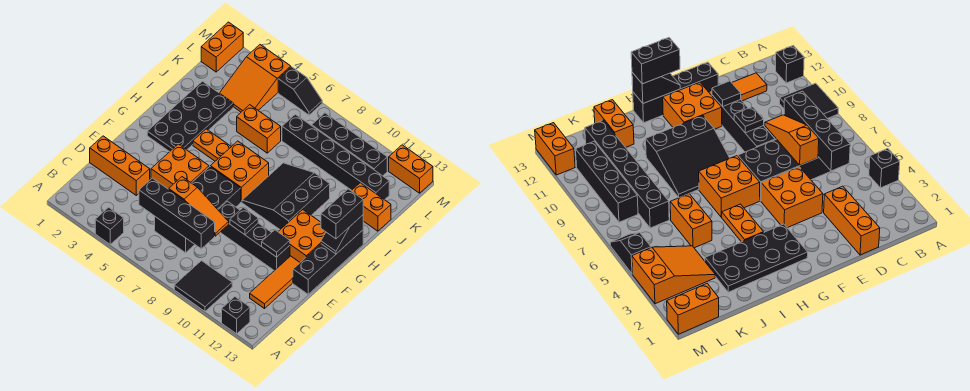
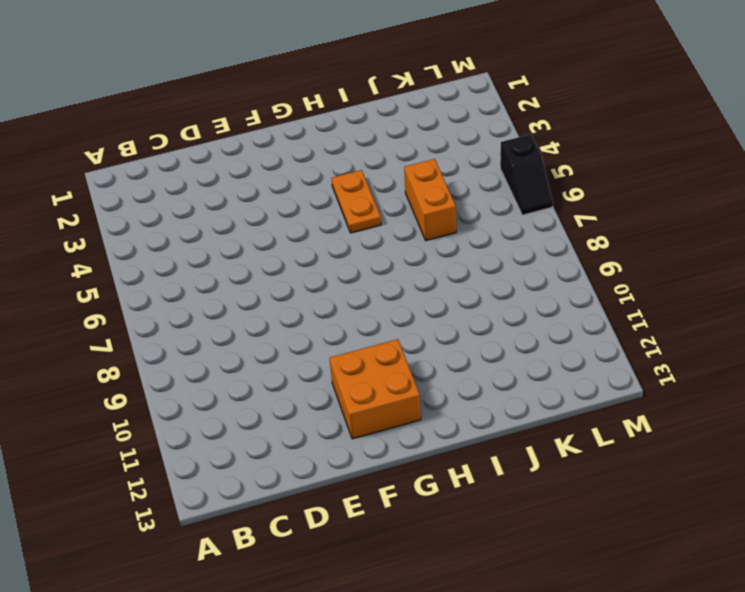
none -> black 1x1 brick [95,207,124,244]
none -> black 2x2 tile [174,261,232,311]
none -> black 1x1 brick [222,297,250,334]

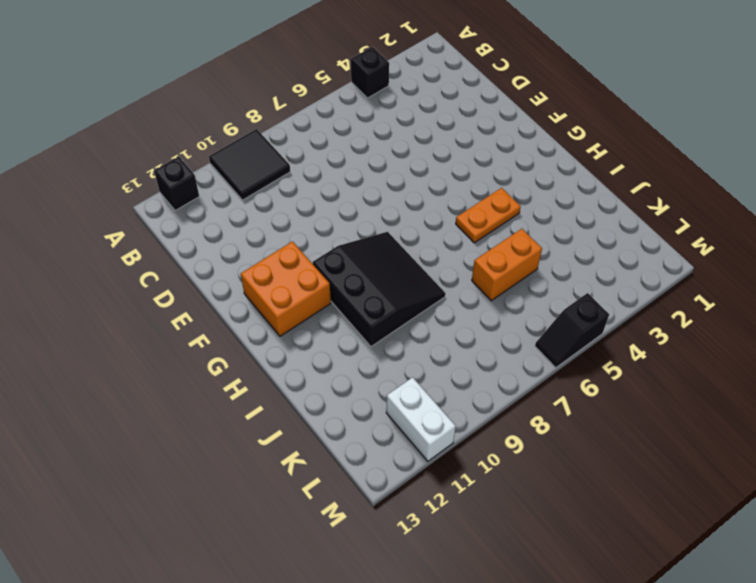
white 1x2 brick [386,377,456,461] -> black 1x4 brick [312,113,387,176]
none -> black 2x4 brick [155,167,241,253]
none -> orange 1x3 tile [250,256,300,309]
none -> orange 1x3 brick [90,136,150,195]

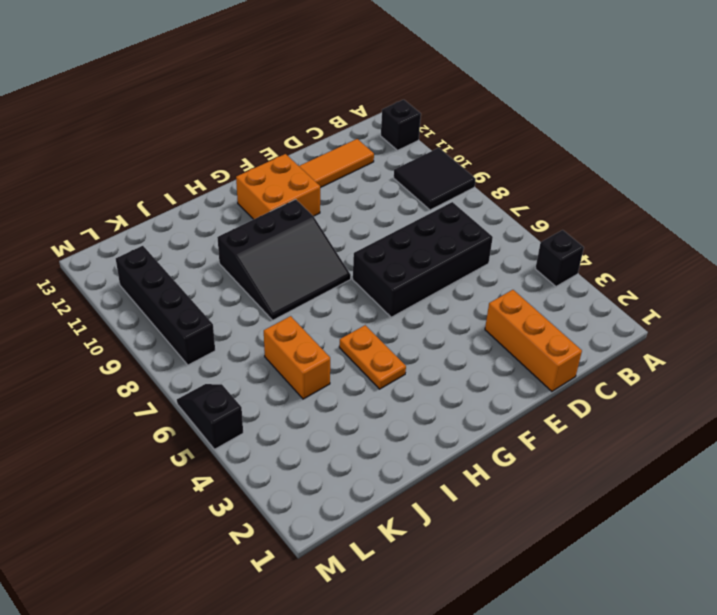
none -> orange 2x2 brick [151,144,209,189]
none -> black 1x4 brick [218,201,290,271]
none -> black 1x4 brick [293,230,363,294]

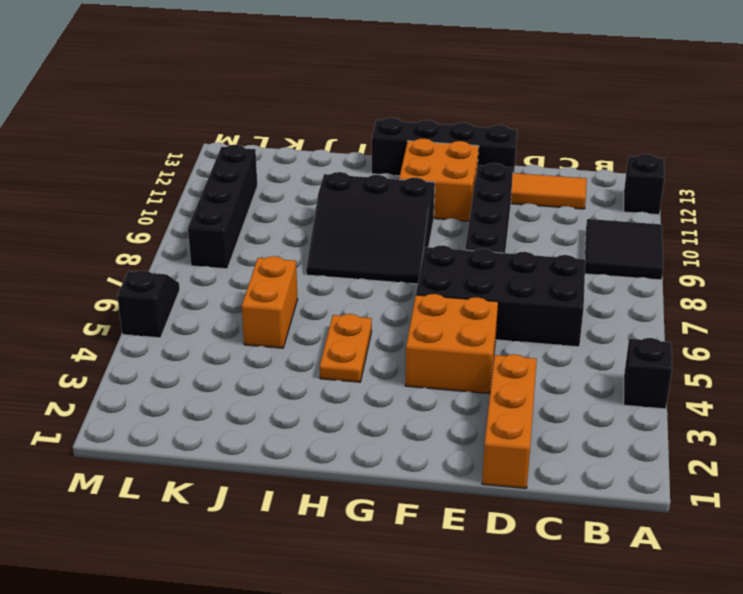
none -> black 2x4 plate [147,81,233,152]
none -> orange 2x2 brick [211,141,269,202]
none -> orange 1x2 brick [352,183,391,231]

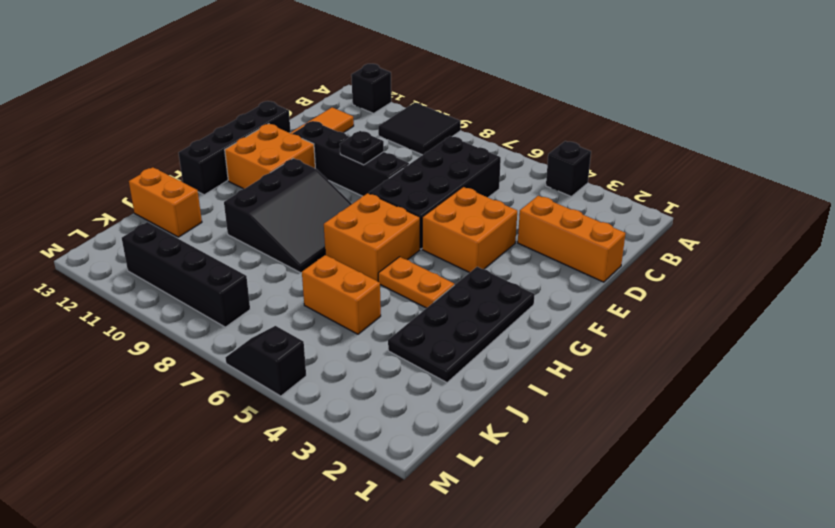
none -> orange 2x3 slope [220,45,291,112]
none -> black 1x6 brick [282,114,389,200]
none -> orange 1x2 brick [201,22,243,72]

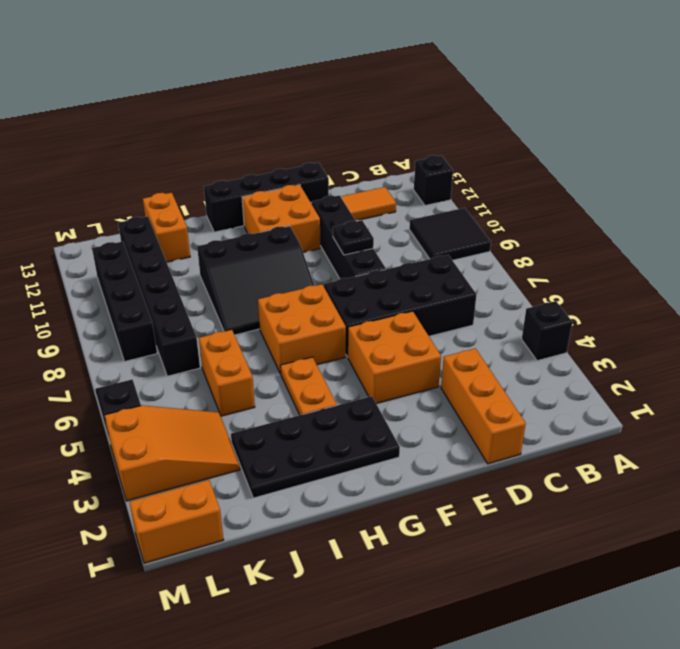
none -> orange 1x2 brick [389,145,433,193]
none -> black 1x4 brick [139,178,215,249]
none -> orange 1x3 slope [169,177,229,236]

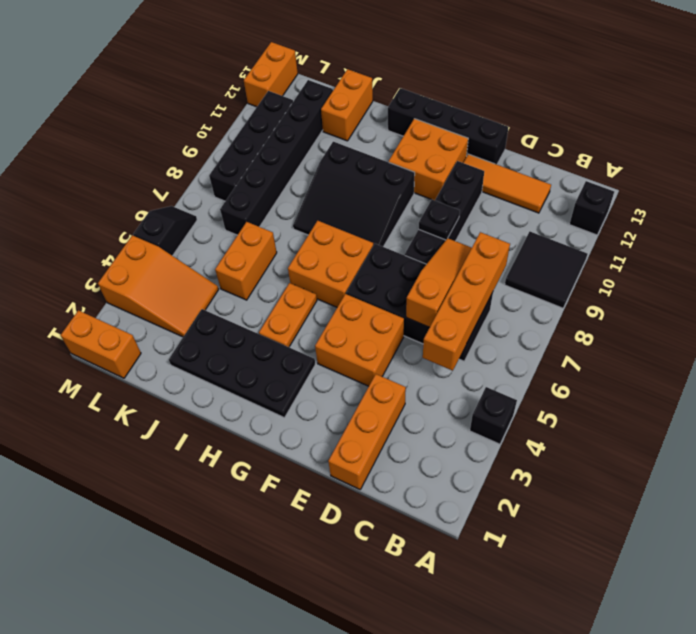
orange 1x4 brick [423,232,510,371] -> black 1x4 brick [139,178,215,249]
none -> black 1x1 tile [262,230,290,257]
none -> black 1x2 slope [321,215,363,254]
none -> black 1x2 brick [321,189,363,239]

